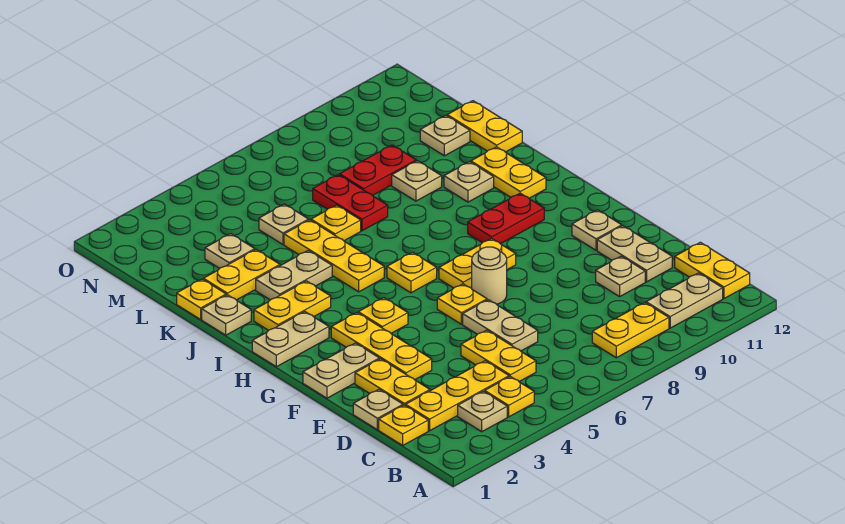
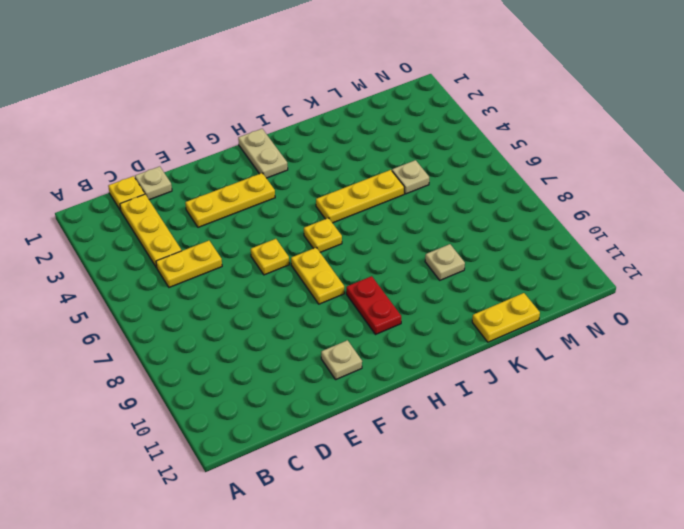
none -> tan 1x1 plate [458,391,507,432]
none -> yellow 1x1 plate [485,377,534,417]
none -> yellow 1x2 plate [592,303,669,358]
none -> tan 1x2 plate [646,273,723,328]

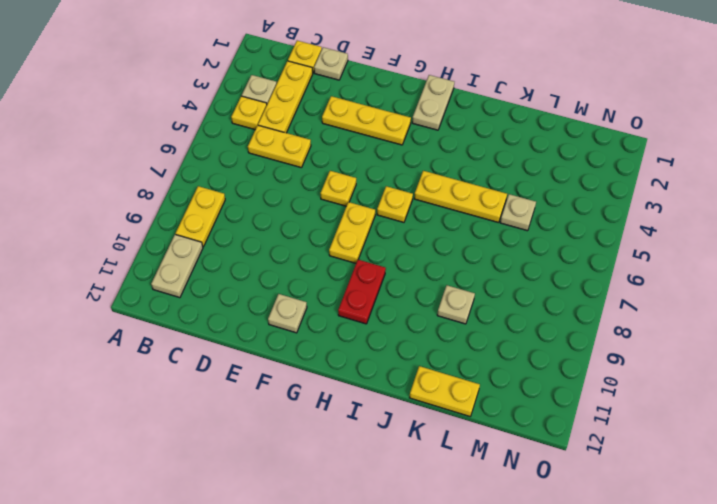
none -> yellow 1x2 plate [675,242,750,299]
none -> yellow 1x2 plate [355,359,430,406]
none -> tan 1x2 plate [463,300,538,351]
none -> tan 1x1 plate [596,256,645,297]

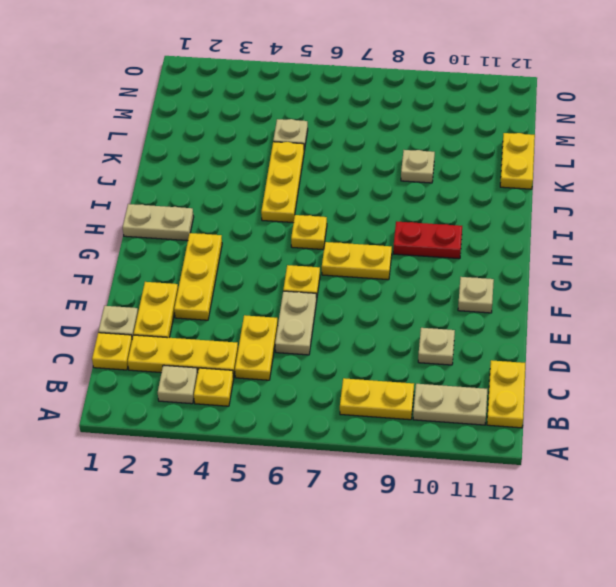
none -> tan 1x2 plate [597,226,672,282]
none -> tan 1x2 plate [303,343,379,398]
none -> tan 1x1 round brick [472,247,507,304]
none -> yellow 1x1 plate [358,298,408,333]

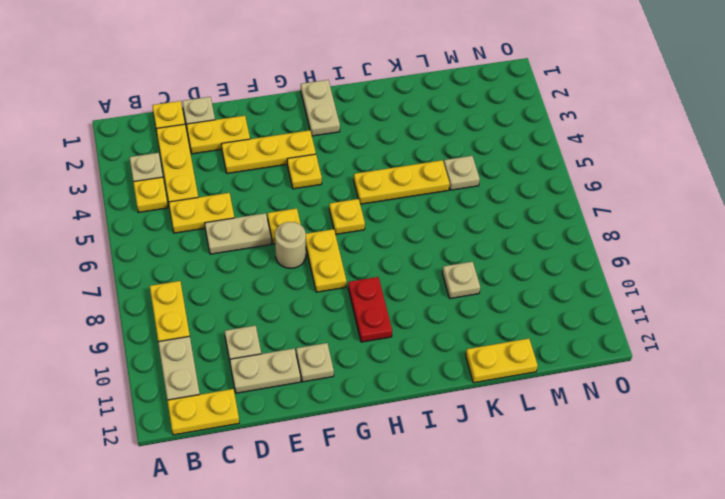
none -> tan 1x2 plate [303,343,379,398]
none -> yellow 1x2 plate [254,281,331,330]
none -> yellow 1x2 plate [471,147,546,198]
none -> tan 1x1 plate [202,295,251,335]

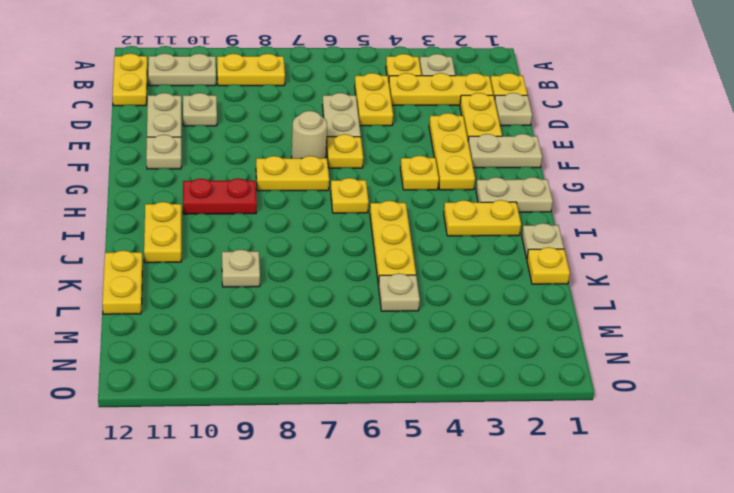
none -> tan 1x2 plate [256,251,332,300]
none -> tan 1x1 plate [444,162,494,202]
none -> yellow 1x2 plate [203,250,280,300]
none -> yellow 1x1 plate [311,205,361,241]

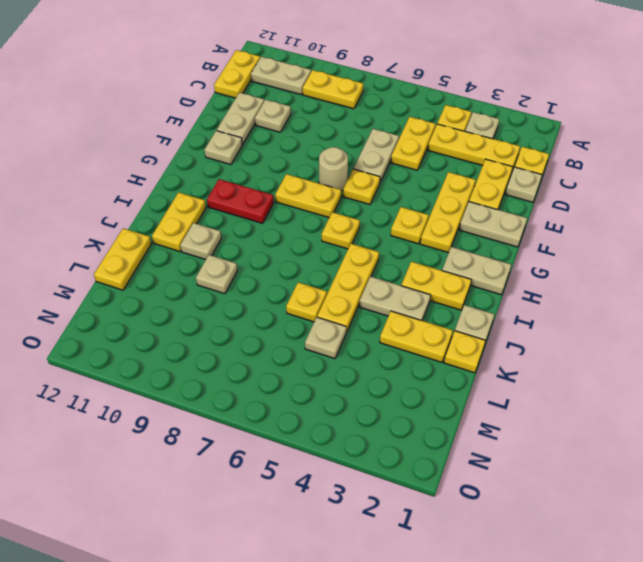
none -> red 1x2 plate [313,175,388,231]
none -> tan 1x1 plate [205,234,255,268]
none -> red 1x2 plate [340,145,416,196]
none -> tan 1x1 plate [420,116,470,156]

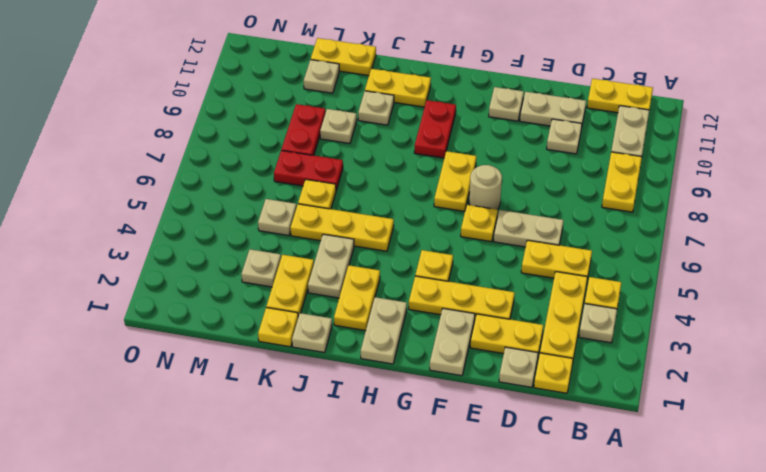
none -> yellow 1x1 plate [387,252,437,293]

